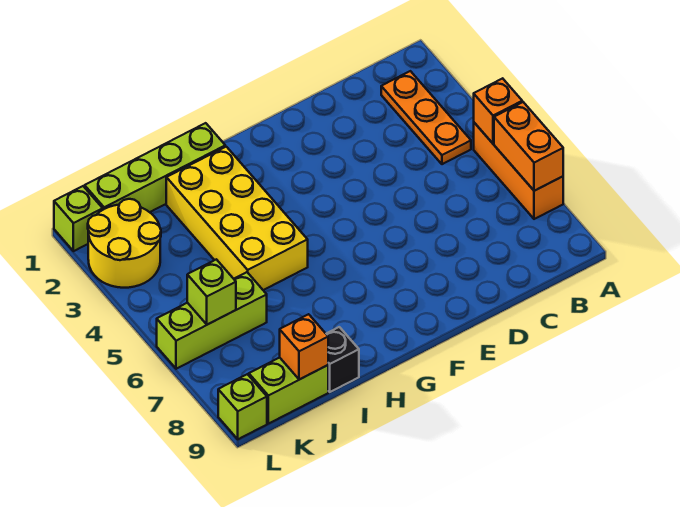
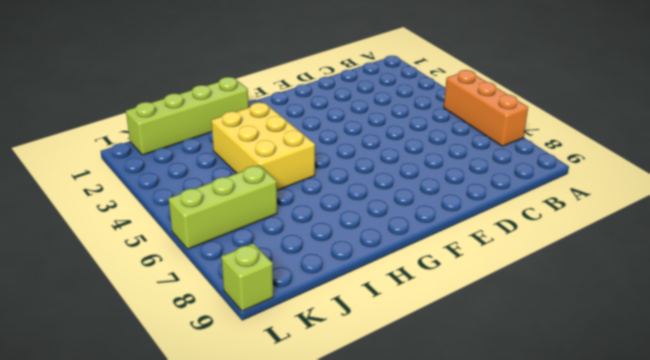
yellow 2x3 brick [211,103,315,190] -> yellow 2x4 brick [166,147,308,290]
none -> orange 1x3 plate [381,71,471,164]
none -> black 1x1 brick [326,327,359,392]
none -> lime 1x2 brick [249,358,328,424]

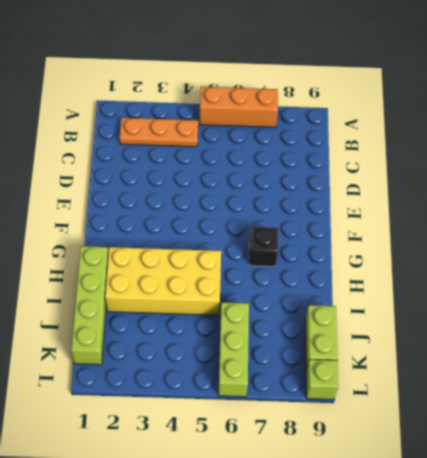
black 1x1 brick [250,227,278,266] -> black 1x1 brick moved to [326,327,359,392]
none -> yellow 2x2 round brick [88,199,161,288]
none -> lime 1x1 brick [54,186,103,251]
none -> orange 1x1 brick [474,78,522,144]

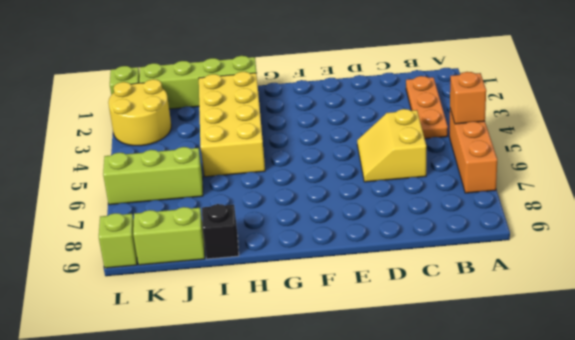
yellow 2x2 slope [357,109,426,182] -> none
none -> orange 1x2 brick [494,102,563,191]
none -> orange 1x1 brick [280,314,328,380]
none -> lime 1x1 brick [187,259,236,325]

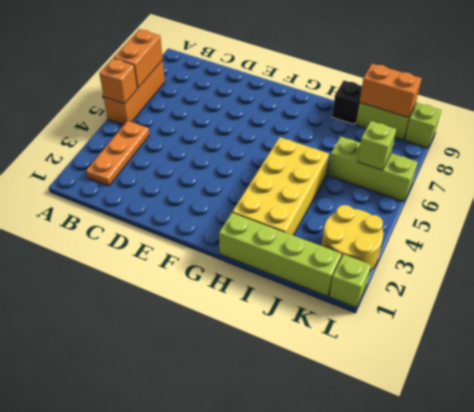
orange 1x2 brick [360,64,422,117] -> orange 1x1 brick [280,314,328,380]

